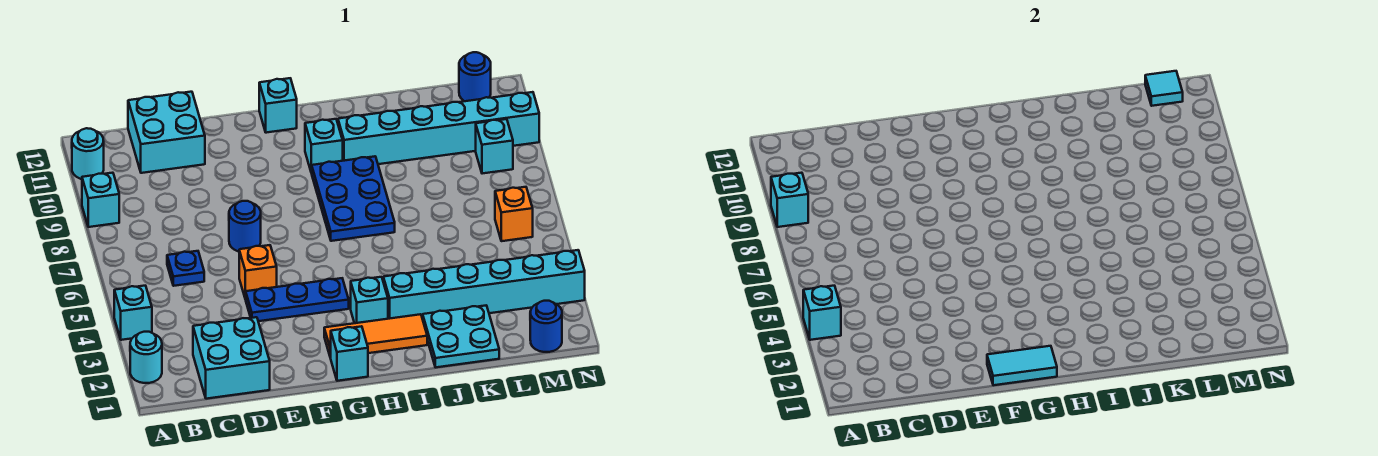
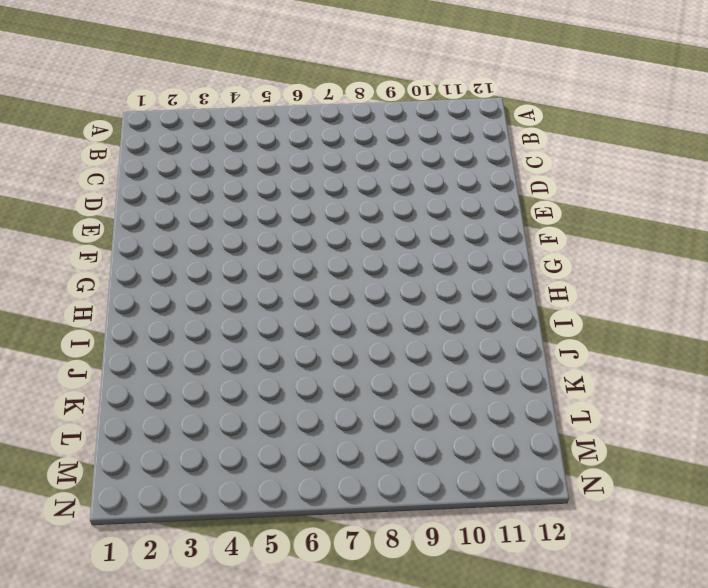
none -> cyan 1x1 round brick [130,332,162,383]
none -> cyan 1x1 brick [114,286,152,340]
none -> cyan 1x1 brick [82,173,119,227]

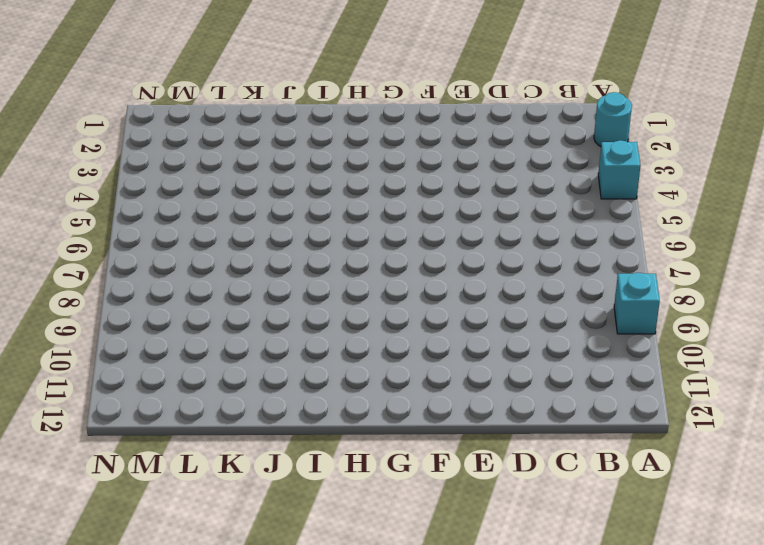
none -> cyan 1x1 round brick [72,128,104,179]
none -> cyan 2x2 brick [193,317,270,399]
none -> blue 1x1 plate [167,251,204,286]

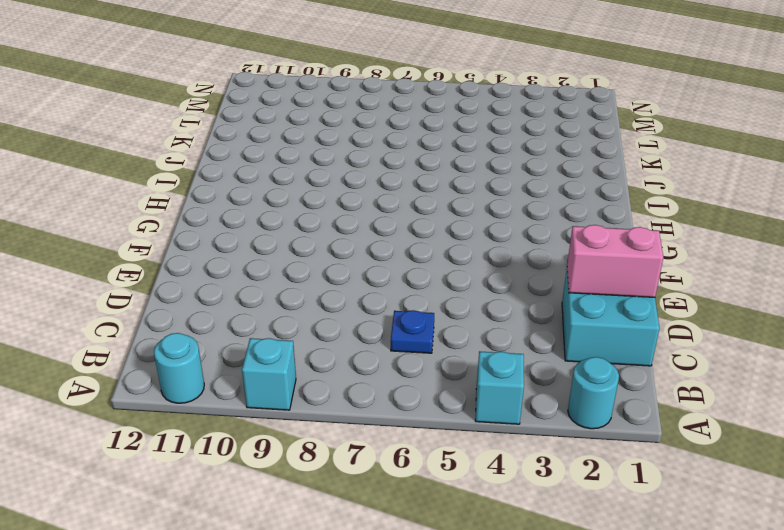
pink 1x2 brick [567,225,663,297] -> none
none -> cyan 2x2 brick [128,92,205,173]
none -> blue 1x3 plate [246,278,349,321]
none -> orange 1x1 brick [239,245,277,299]

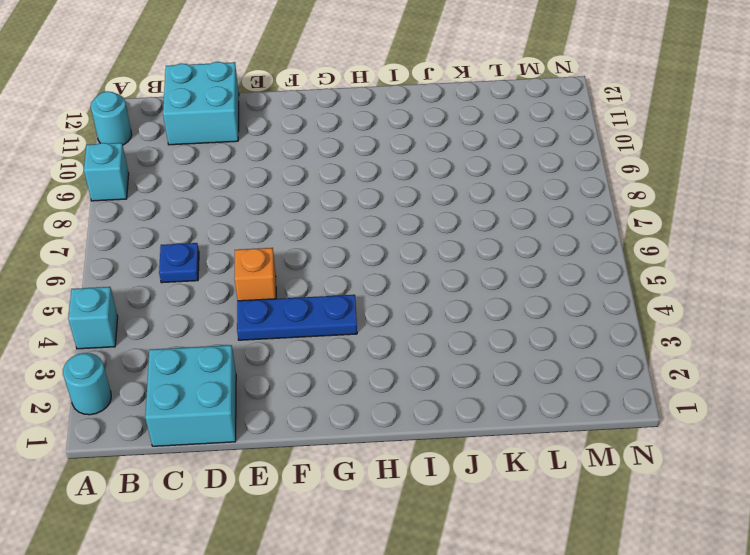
none -> blue 1x1 round brick [229,201,261,252]
none -> cyan 1x1 brick [331,326,368,381]
none -> orange 1x3 tile [324,314,427,358]

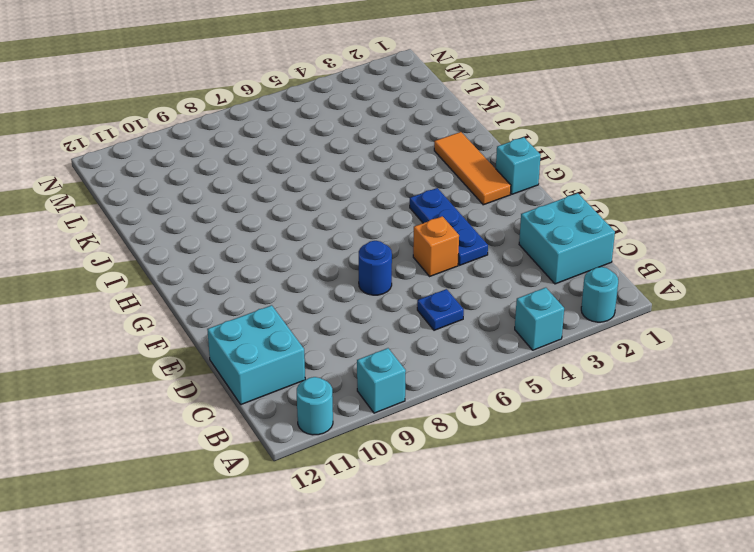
none -> cyan 1x1 brick [259,78,297,133]
none -> cyan 1x1 brick [351,277,388,323]
none -> blue 2x3 plate [312,156,395,241]

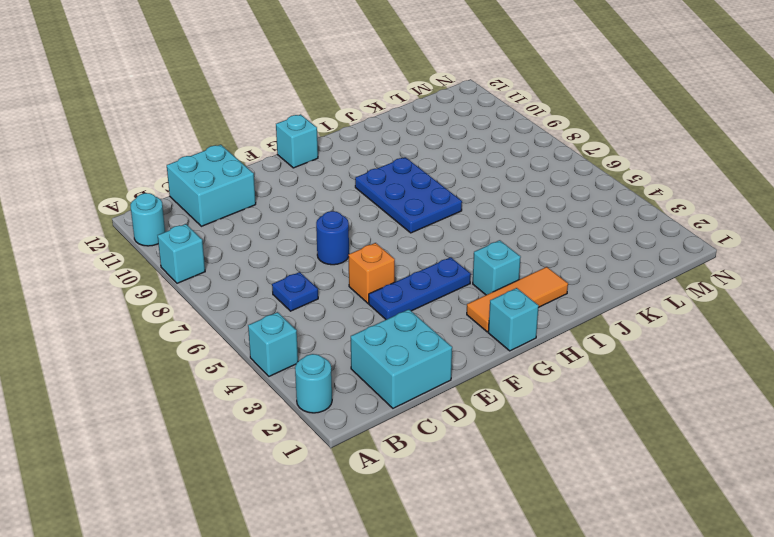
none -> cyan 1x1 brick [305,119,343,173]
none -> cyan 1x6 brick [383,250,585,319]
none -> cyan 1x6 brick [338,92,539,164]

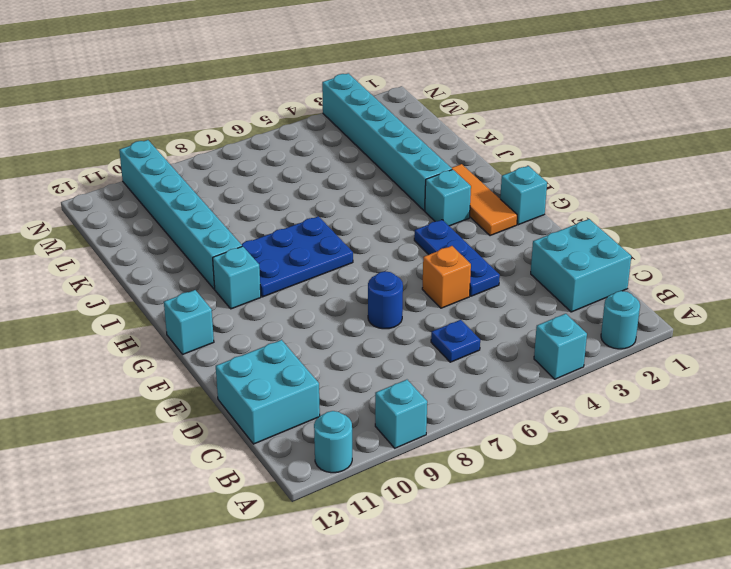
none -> cyan 2x2 plate [423,306,499,367]
none -> blue 1x1 round brick [530,301,562,352]
none -> orange 1x1 brick [495,187,533,241]

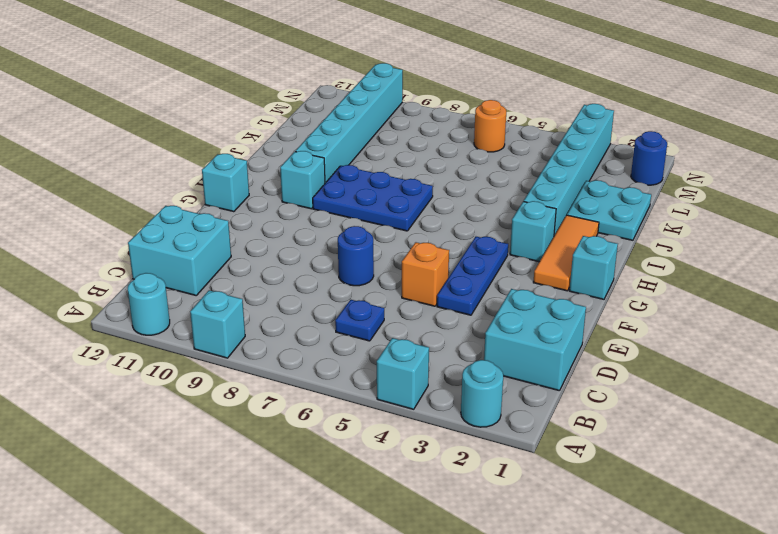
orange 1x1 round brick [474,100,506,152] -> orange 1x1 brick [495,187,533,241]
none -> cyan 1x1 brick [476,119,513,174]
none -> blue 1x1 round brick [459,52,491,101]
none -> cyan 1x1 brick [803,286,841,340]

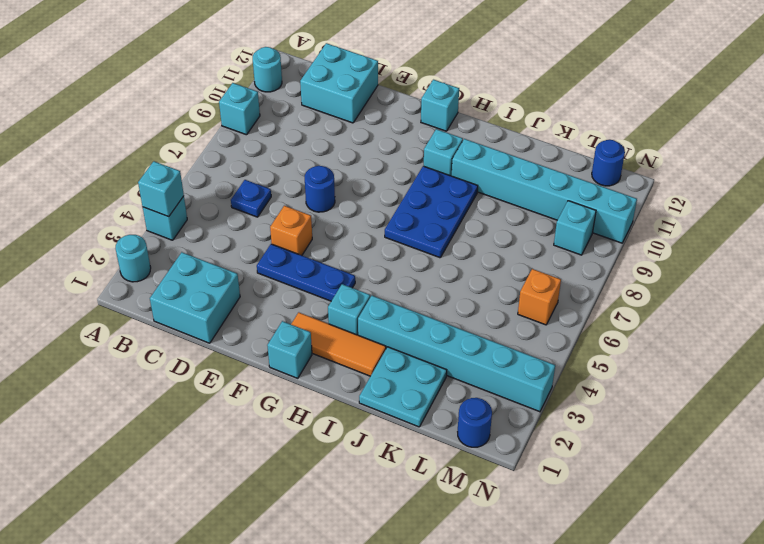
none -> cyan 1x1 brick [771,173,808,227]
none -> cyan 1x2 tile [987,346,1057,385]
none -> cyan 1x1 tile [1145,71,1183,106]

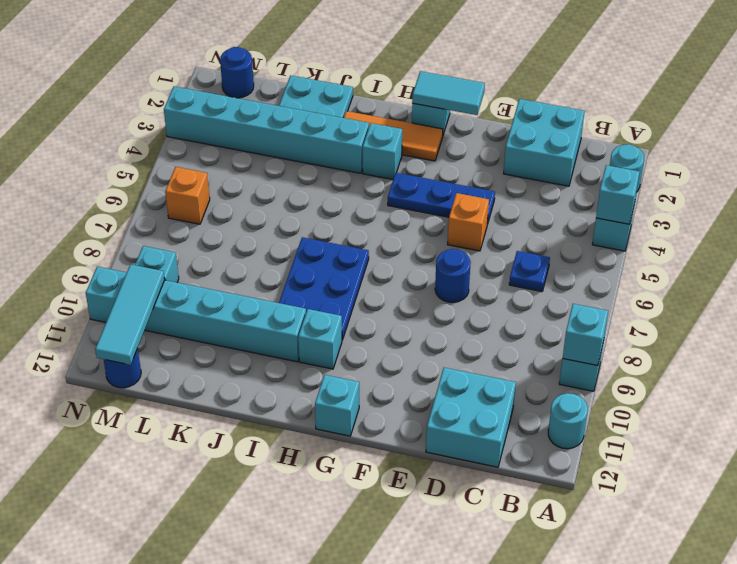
cyan 1x3 tile [95,264,165,365] -> cyan 1x1 tile [1145,71,1183,106]

